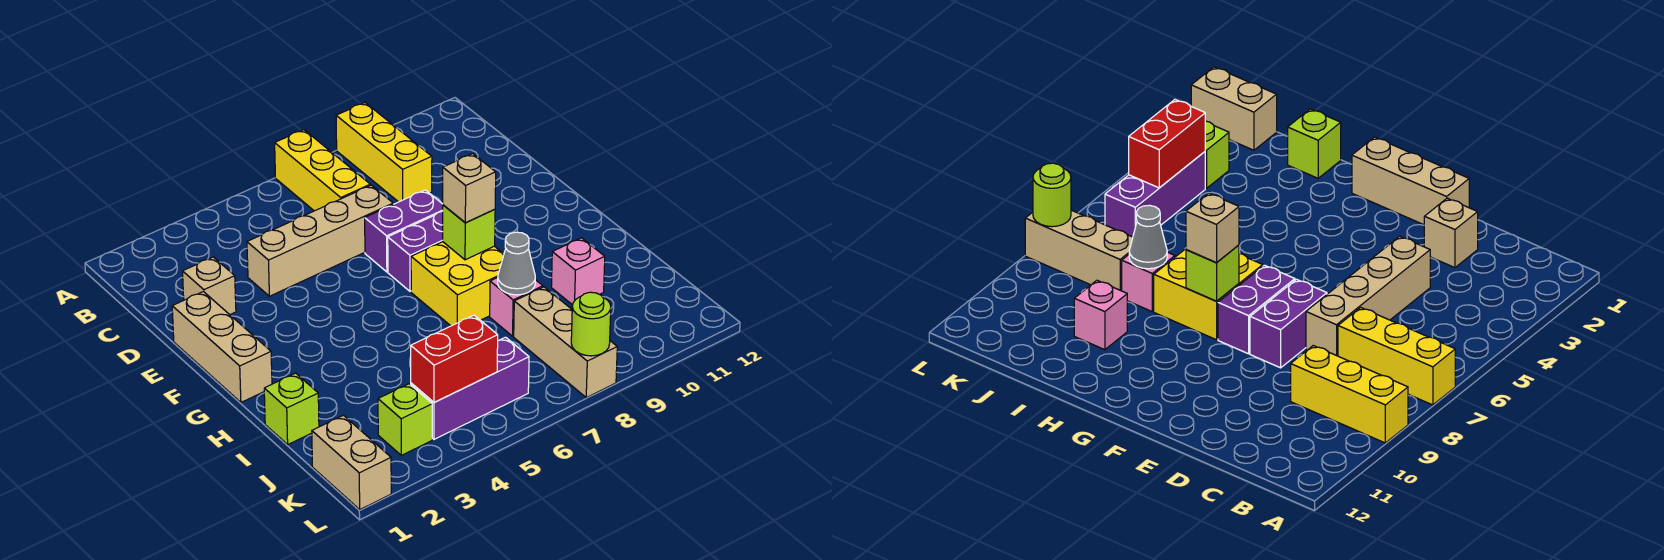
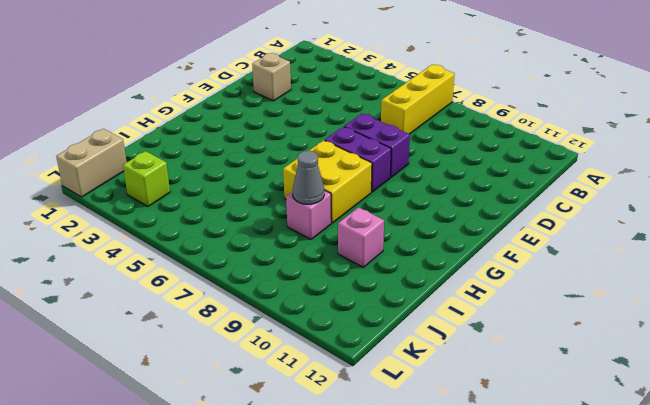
none -> yellow 1x3 brick [336,103,432,202]
none -> tan 1x4 brick [247,185,393,296]
none -> tan 1x3 brick [172,292,272,402]

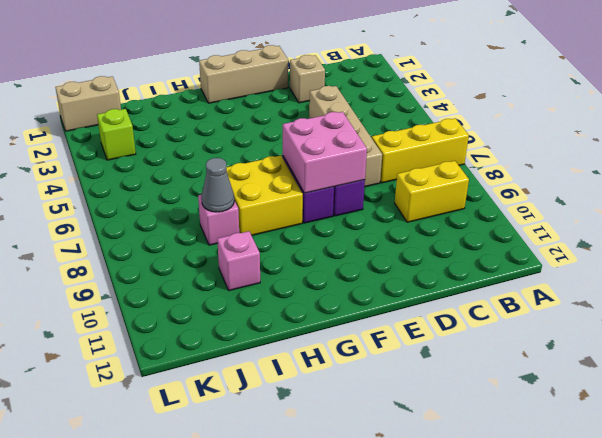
yellow 1x2 brick [395,161,469,222] -> yellow 1x3 brick [336,103,432,202]
pink 2x2 brick [283,112,367,193] -> none
none -> lime 1x1 brick [264,373,319,444]
none -> tan 1x3 brick [514,287,617,398]
none -> purple 1x3 brick [411,337,529,439]

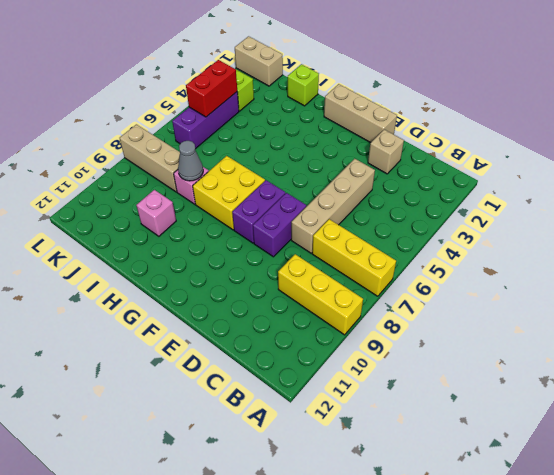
none -> lime 1x1 brick [442,205,495,260]
none -> lime 1x1 round brick [571,292,611,356]
none -> tan 1x1 brick [443,154,496,223]

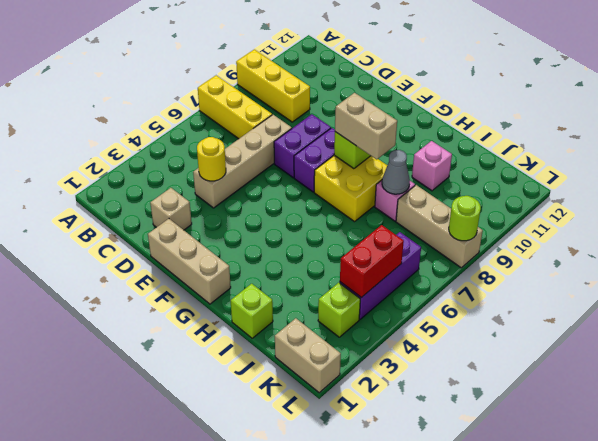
yellow 1x1 round brick [197,137,226,181] -> none
tan 1x2 brick [335,93,397,160] -> tan 1x1 brick [443,154,496,223]

